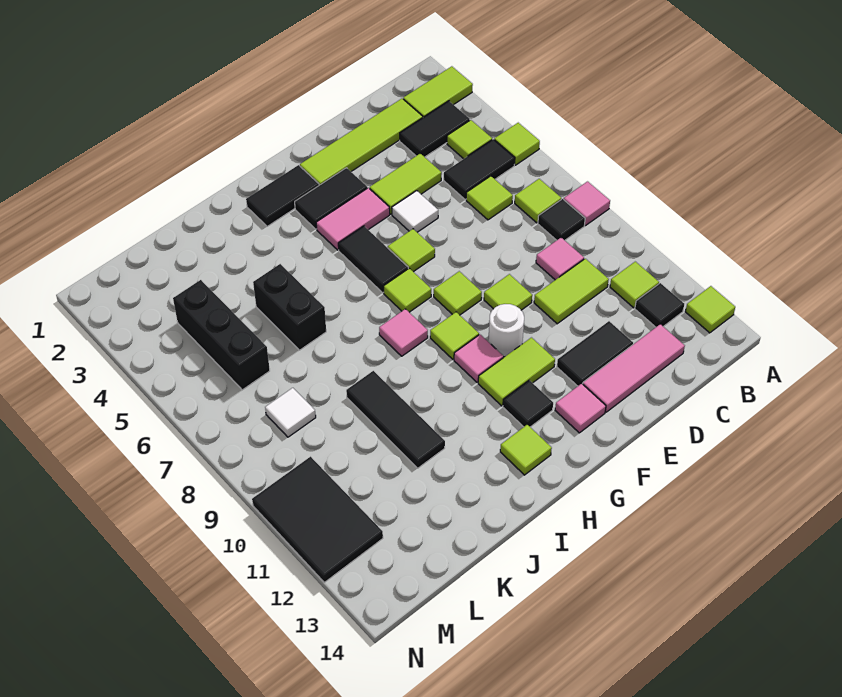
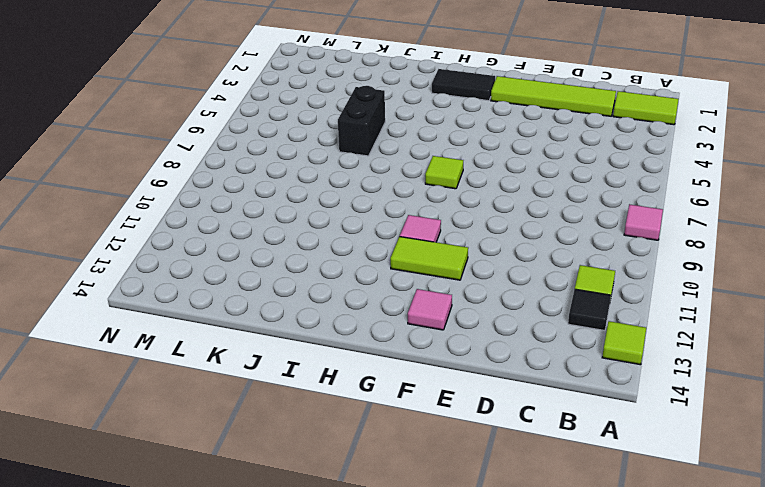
none -> lime 1x1 tile [494,123,540,165]
none -> black 1x2 tile [400,101,470,157]
none -> lime 1x1 tile [447,120,492,159]
none -> black 1x2 tile [444,139,515,200]

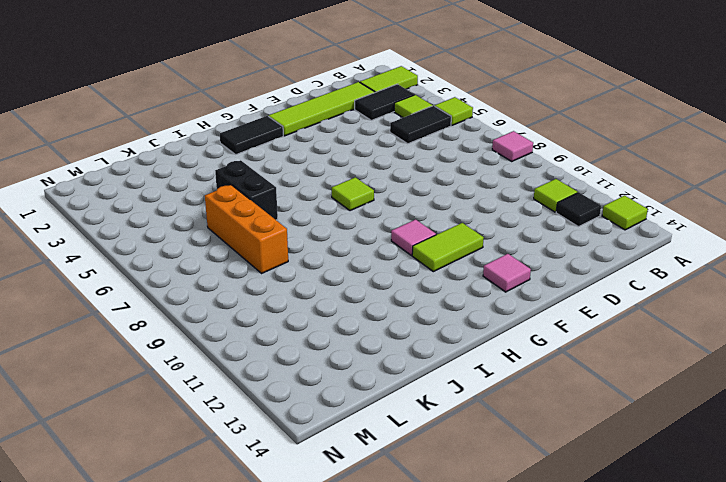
orange 1x3 brick [205,185,288,273] -> none
none -> lime 1x1 tile [515,179,561,223]
none -> black 1x1 tile [538,199,585,240]
none -> lime 1x1 tile [466,176,513,220]
none -> pink 1x1 tile [536,238,584,280]

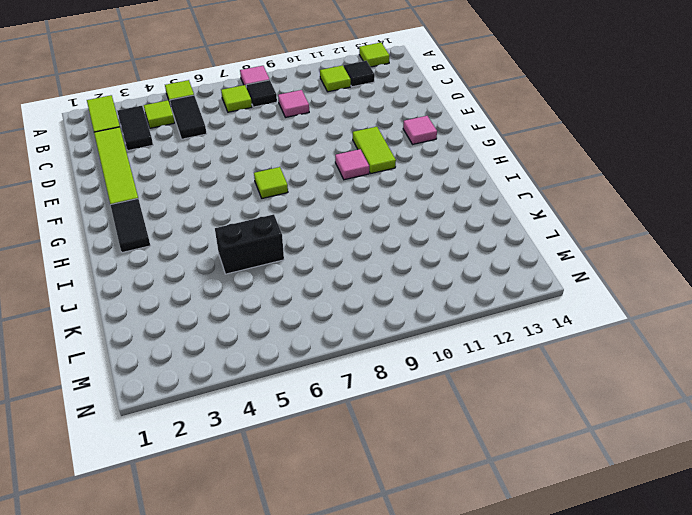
none -> lime 1x1 tile [466,176,513,220]
none -> lime 1x2 tile [534,259,609,324]
none -> pink 1x3 tile [583,324,685,412]
none -> lime 1x2 tile [370,153,442,214]

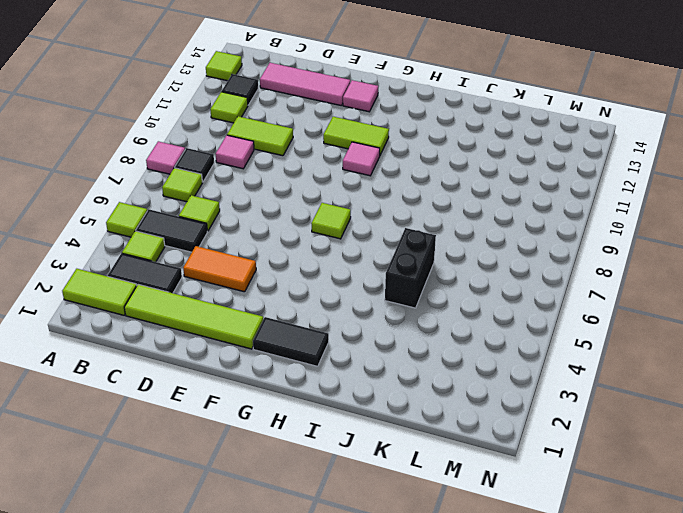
orange 1x2 tile [183,246,256,292] -> lime 1x2 tile [370,153,442,214]
none -> black 1x2 tile [557,321,633,386]
none -> white 1x1 tile [392,191,438,232]
none -> lime 1x1 tile [484,274,532,310]
none -> black 1x2 tile [295,168,367,229]

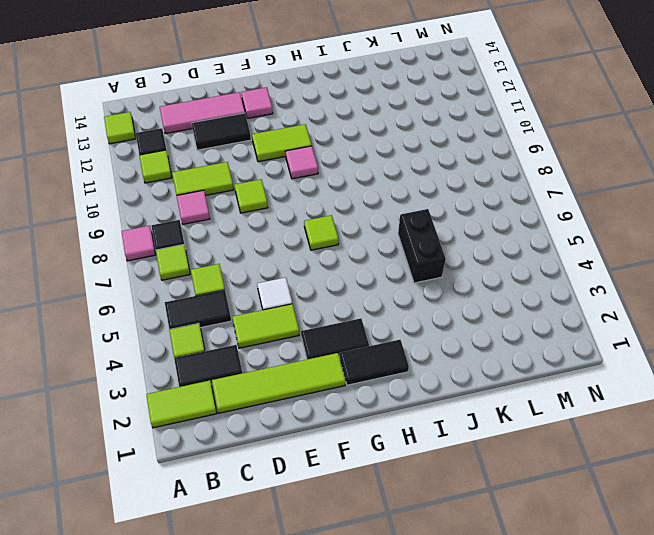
none -> lime 1x1 tile [494,123,540,165]
none -> pink 1x2 tile [316,188,390,250]
none -> lime 1x1 tile [388,229,435,272]
none -> lime 1x1 tile [434,271,482,315]

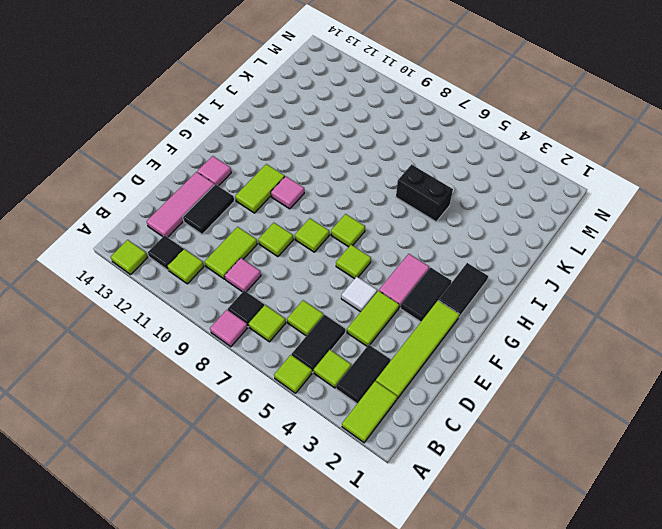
none -> white 1x1 round brick [488,304,524,357]
none -> black 1x2 tile [338,226,408,293]
none -> lime 1x1 tile [430,312,479,359]
none -> black 1x1 tile [503,380,553,427]

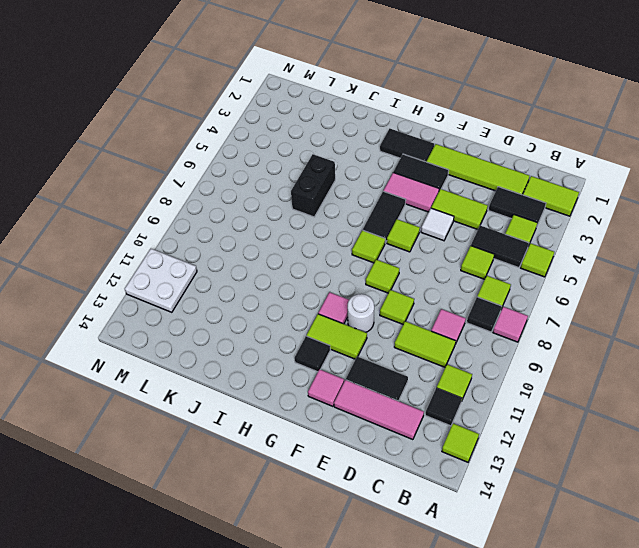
white 2x2 plate [125,249,197,312] -> black 2x3 tile [252,457,383,582]
none -> lime 1x1 tile [430,312,479,359]
none -> pink 1x1 tile [379,309,428,356]
none -> lime 1x1 tile [500,425,552,475]
none -> black 1x3 tile [346,371,445,468]

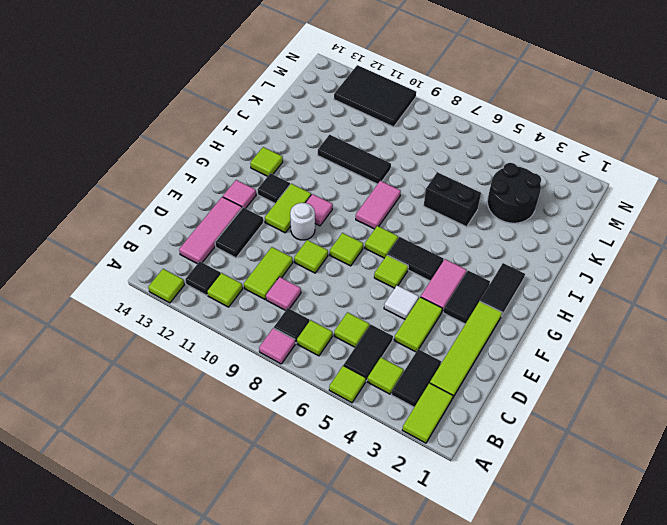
pink 1x2 tile [356,181,401,229] -> pink 1x1 tile [379,309,428,356]
black 2x2 round brick [487,163,541,223] -> black 1x3 brick [173,280,270,390]
none -> lime 1x1 tile [430,312,479,359]
none -> white 1x1 tile [265,388,316,437]

